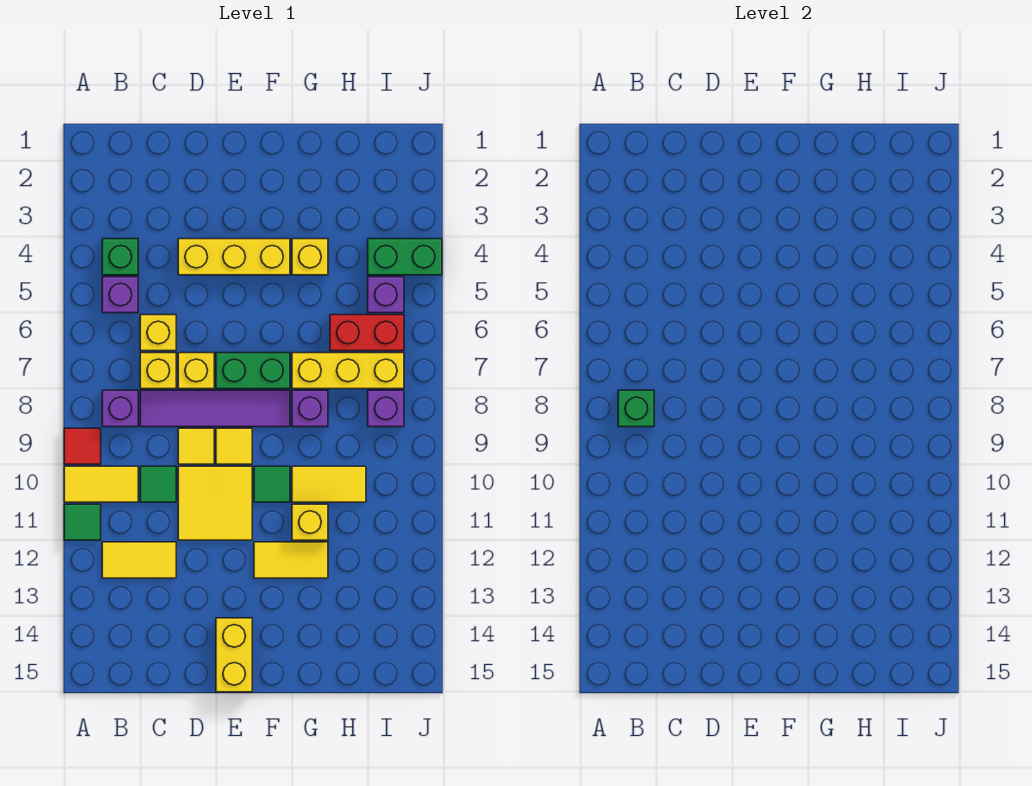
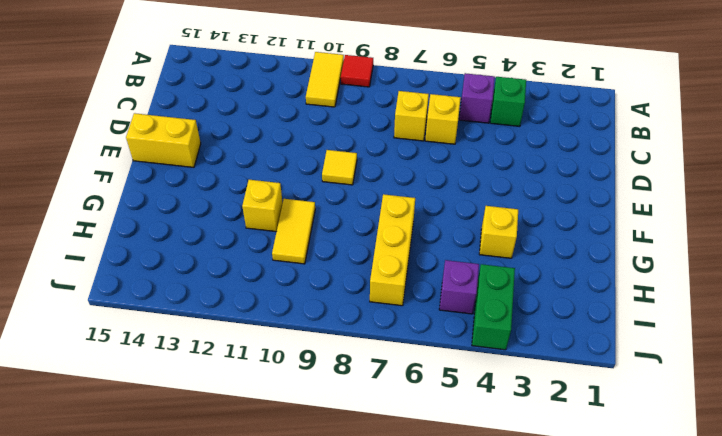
none -> green 1x1 tile [64,504,101,540]
none -> purple 1x1 brick [102,390,138,427]
none -> yellow 1x2 tile [102,542,176,578]
none -> purple 1x4 tile [140,390,290,427]

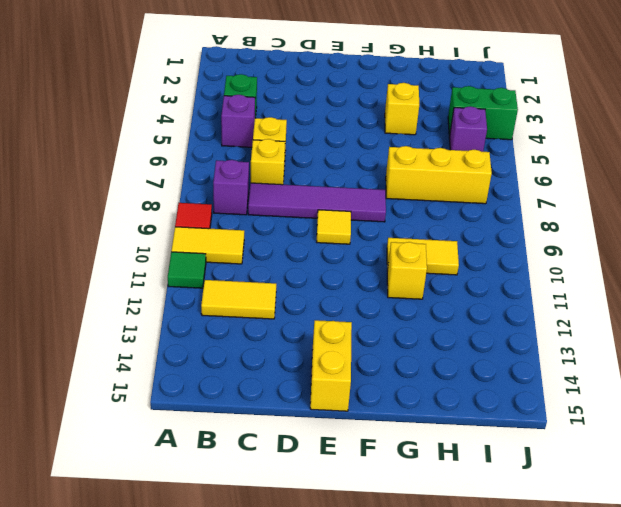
none -> green 1x1 tile [140,466,176,502]
none -> yellow 1x3 brick [178,239,290,275]
none -> yellow 1x1 brick [178,353,214,389]
none -> yellow 1x1 tile [178,428,214,464]

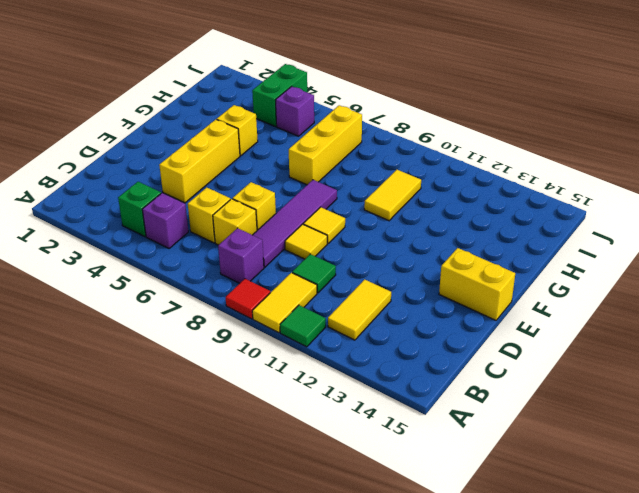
none -> yellow 2x2 tile [178,466,252,540]
none -> green 1x2 brick [216,353,290,389]
none -> green 1x1 tile [254,466,290,502]
none -> yellow 1x2 tile [254,542,328,578]

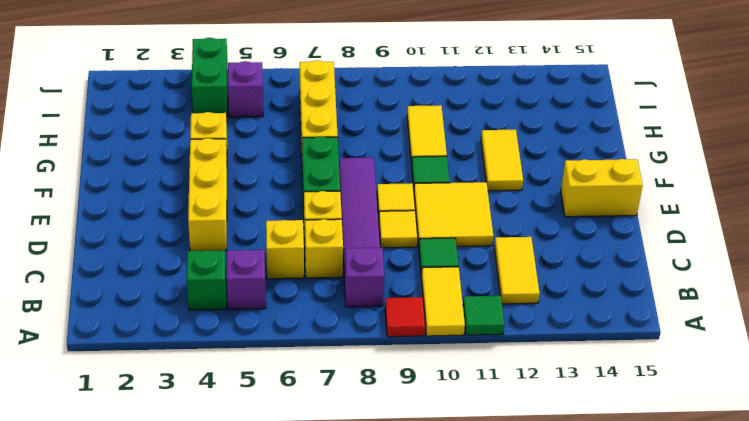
none -> purple 1x1 brick [292,390,328,427]
none -> yellow 1x1 brick [292,504,328,540]
none -> red 1x2 brick [330,315,404,351]
none -> purple 1x1 brick [368,390,404,427]

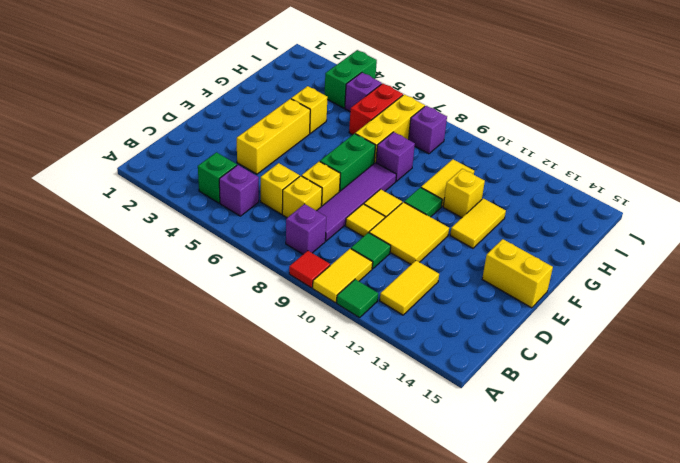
none -> green 1x1 brick [618,390,654,427]

